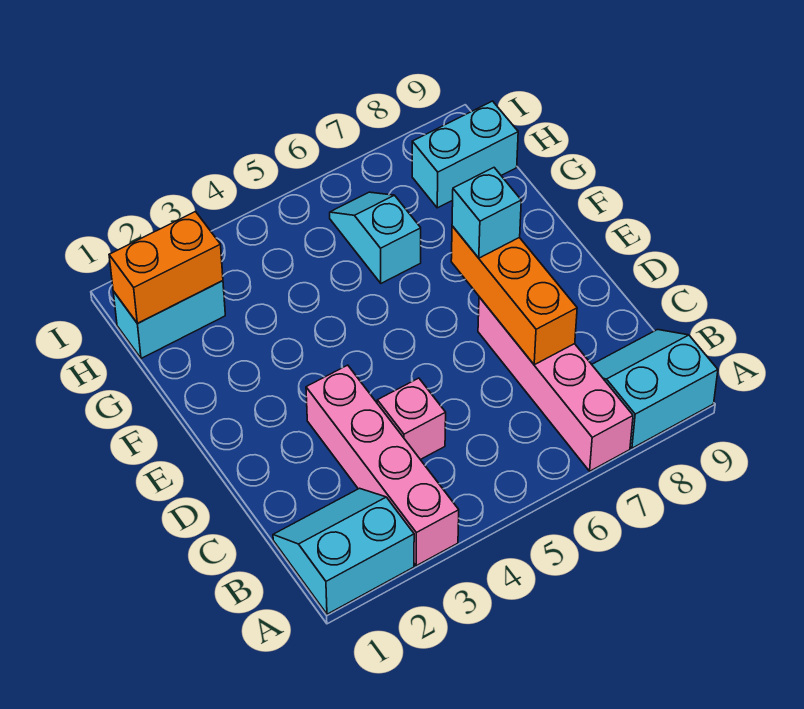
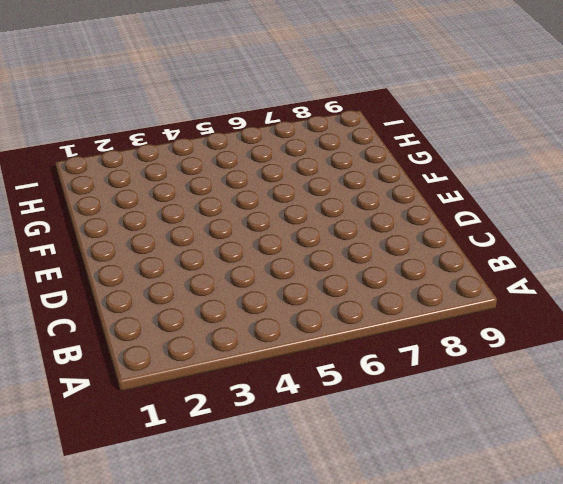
none -> cyan 2x2 slope [273,488,414,614]
none -> pink 1x4 brick [306,365,459,566]

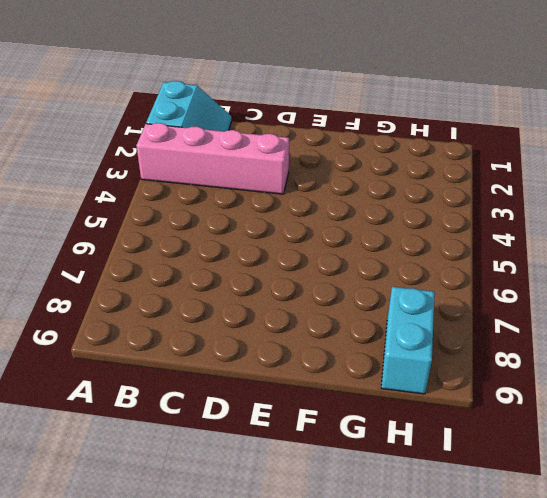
none -> pink 1x4 brick [478,297,633,471]
none -> cyan 2x2 slope [592,330,718,448]

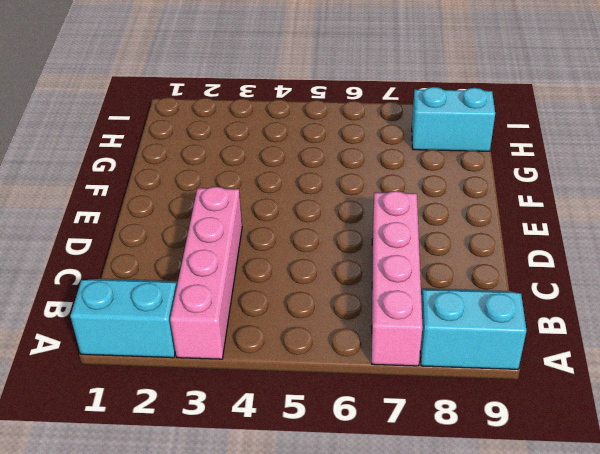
none -> pink 1x1 brick [377,378,446,460]
none -> cyan 1x2 slope [330,192,421,283]

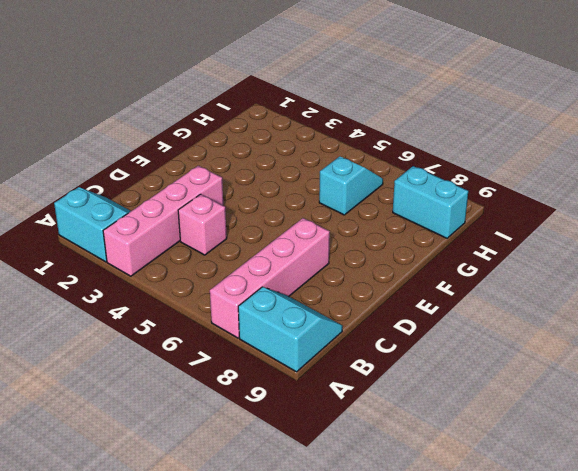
none -> cyan 1x2 brick [113,281,225,359]
none -> orange 1x3 brick [451,226,577,365]

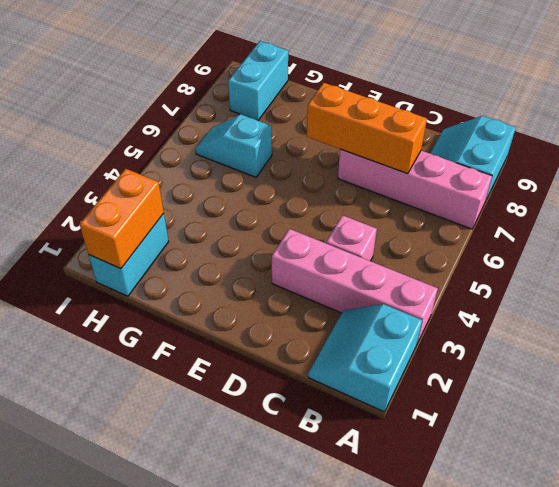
none -> cyan 1x1 brick [452,168,521,258]

